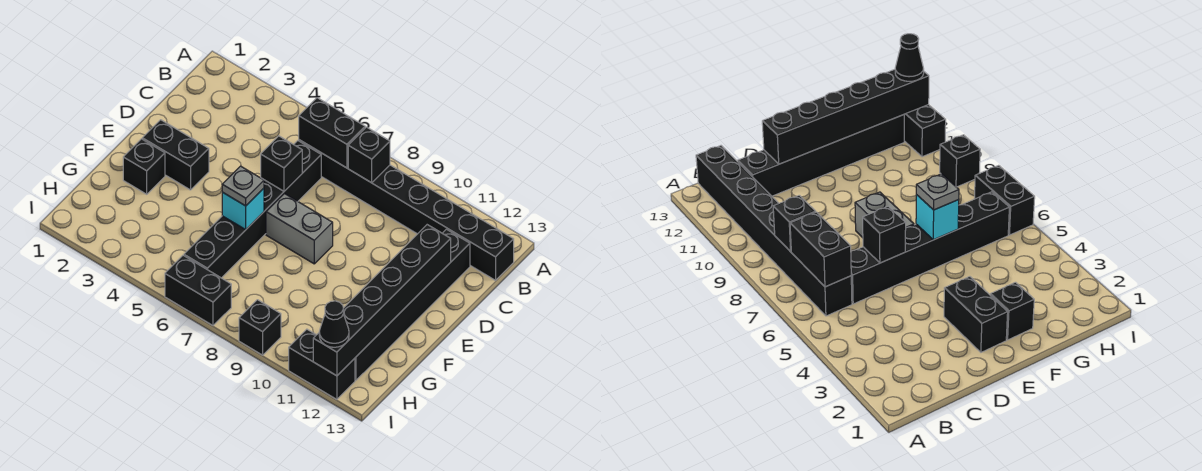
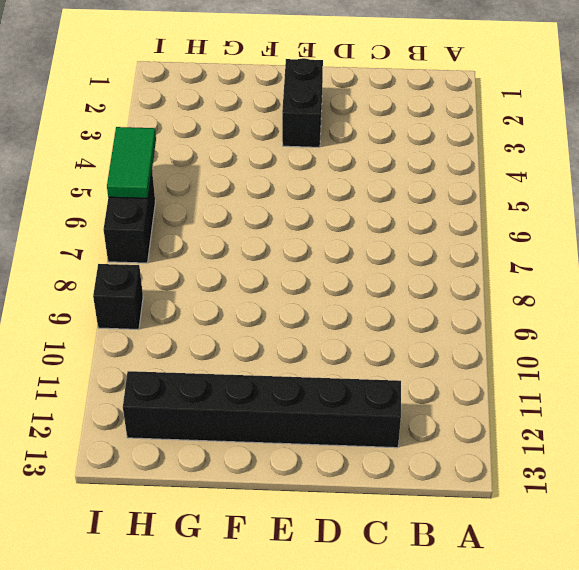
green 1x2 tile [107,127,156,199] -> none
none -> black 1x8 brick [299,140,514,280]
none -> black 1x6 brick [184,141,321,278]
none -> grey 1x2 brick [266,194,333,264]

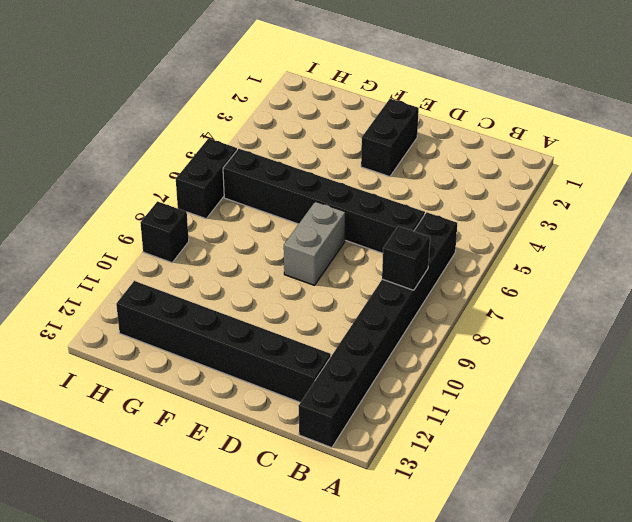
none -> black 1x1 brick [123,139,165,194]
none -> black 1x2 brick [289,329,355,399]
none -> black 1x2 brick [299,98,365,168]

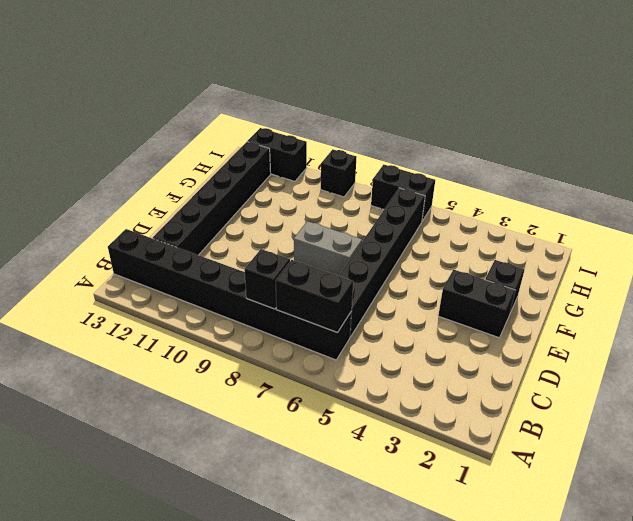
none -> black 1x1 brick [261,136,302,191]
none -> black 1x6 brick [313,225,451,376]
none -> cyan 1x1 brick [222,188,264,229]

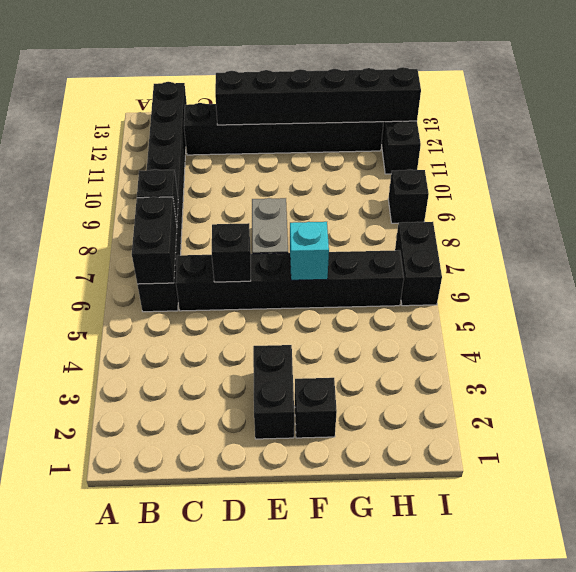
none -> grey 1x1 plate [222,166,264,206]
none -> black 1x1 cone [319,301,349,347]

